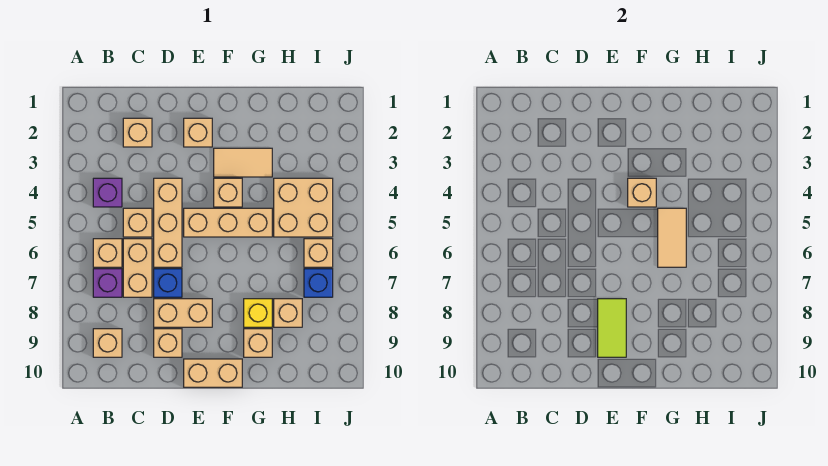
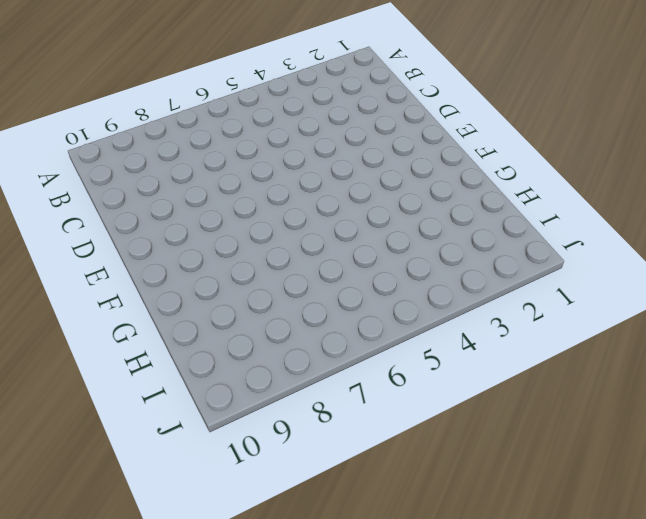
none -> purple 1x1 brick [93,178,122,207]
none -> tan 1x1 brick [93,239,122,267]
none -> purple 1x1 brick [93,269,122,297]

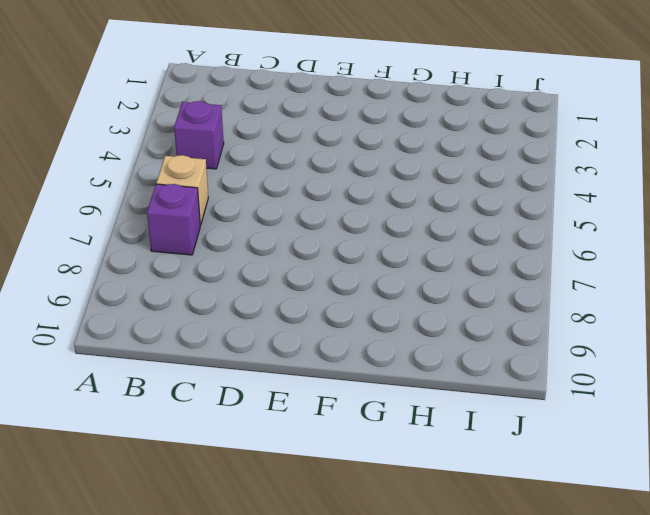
none -> tan 1x1 brick [93,329,122,357]
none -> tan 1x1 brick [123,118,152,147]
none -> tan 1x1 brick [123,208,152,237]

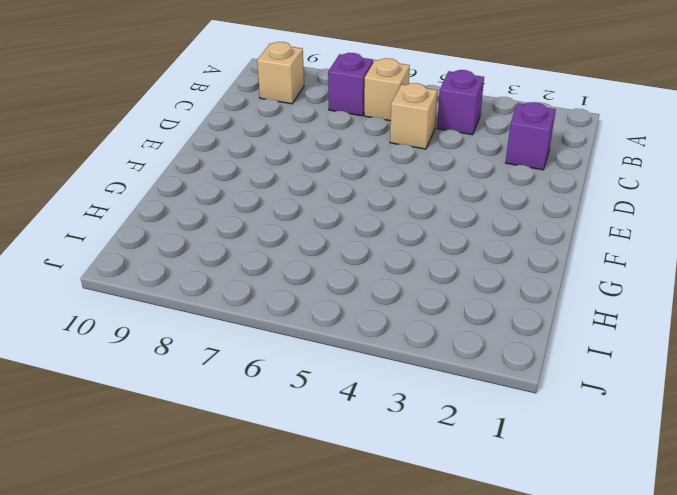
purple 1x1 brick [506,102,556,170] -> tan 1x1 brick [123,118,152,147]
none -> tan 1x2 brick [123,239,152,297]
none -> tan 1x3 brick [154,178,182,267]
none -> blue 1x1 brick [154,269,182,297]

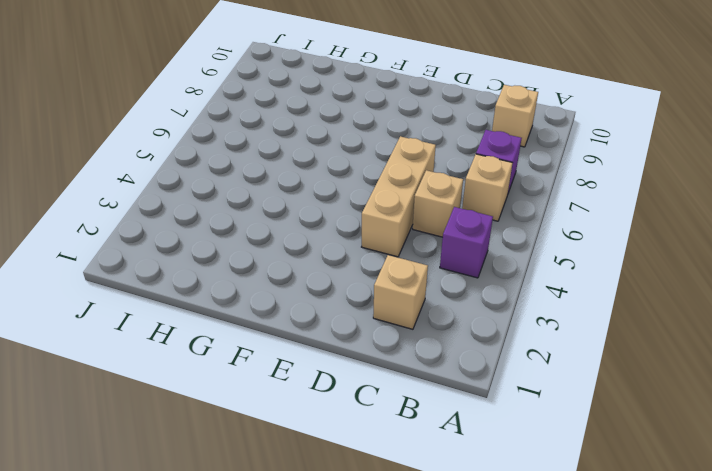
none -> tan 1x2 brick [123,239,152,297]
none -> blue 1x1 brick [154,269,182,297]
none -> tan 1x2 brick [154,299,212,327]

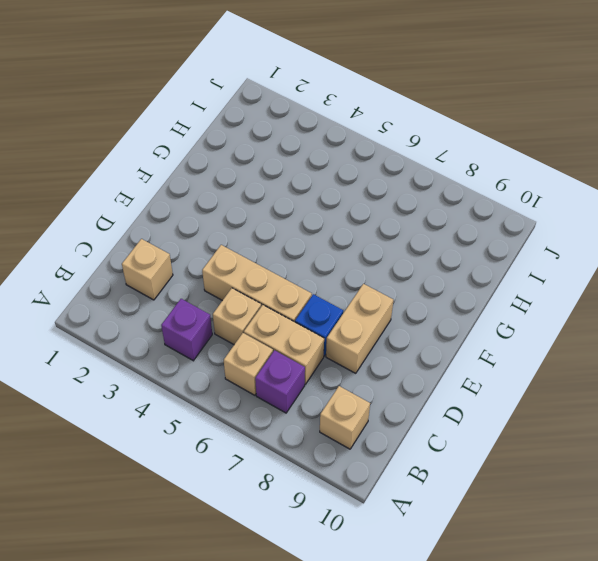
none -> tan 1x1 brick [154,329,182,357]
none -> tan 1x1 brick [184,118,212,147]
none -> tan 1x3 brick [184,208,272,237]

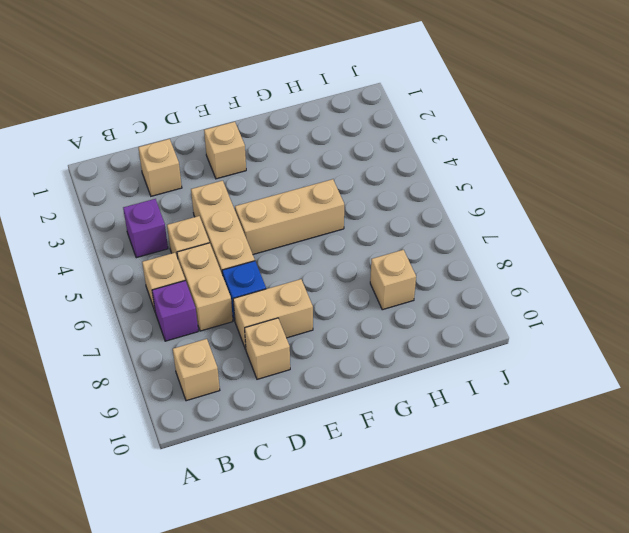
none -> tan 1x2 brick [184,359,242,387]
none -> tan 1x2 tile [214,148,272,177]
none -> tan 1x1 brick [214,178,242,207]

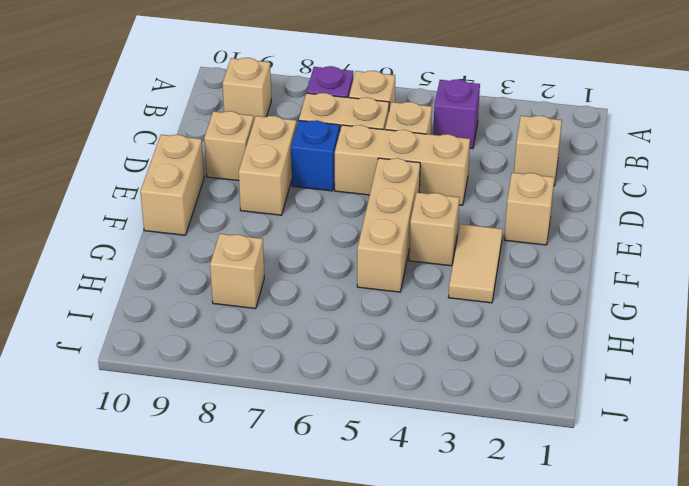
none -> yellow 1x1 brick [244,299,272,327]
none -> tan 1x1 brick [244,329,272,357]
none -> tan 2x2 brick [274,178,333,237]

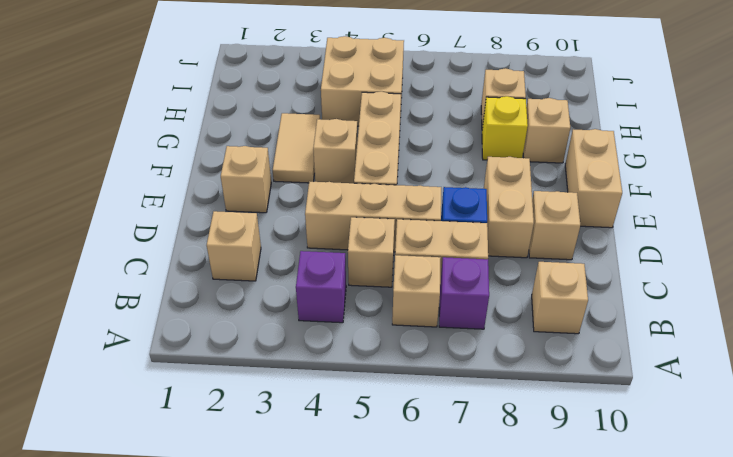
none -> tan 1x1 brick [304,239,333,267]
none -> blue 1x1 brick [304,269,333,297]
none -> lime 1x2 tile [598,299,626,357]

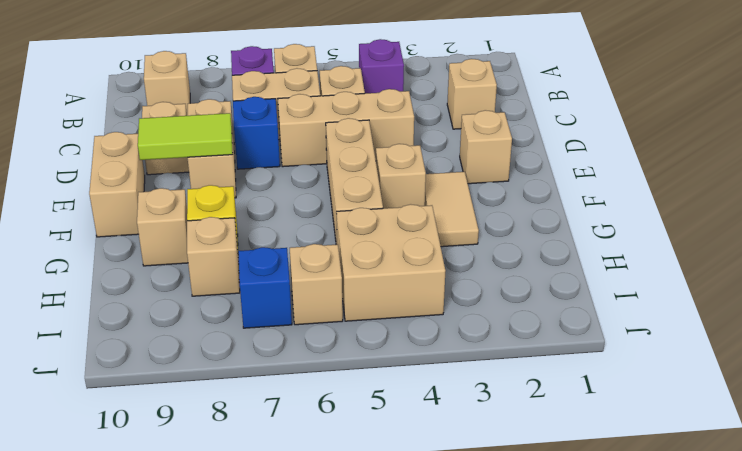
none -> tan 1x1 brick [628,178,656,207]
none -> tan 1x2 tile [658,208,686,267]

